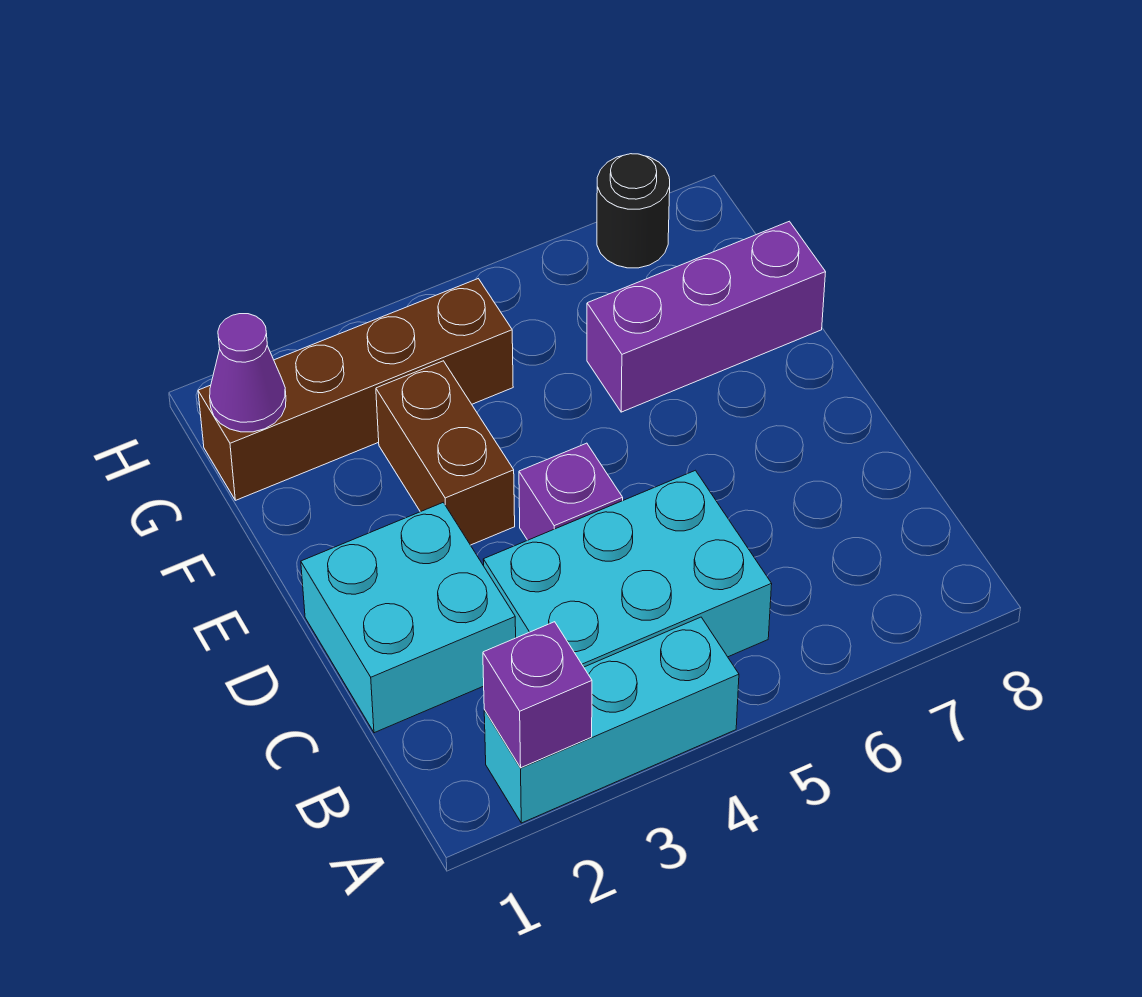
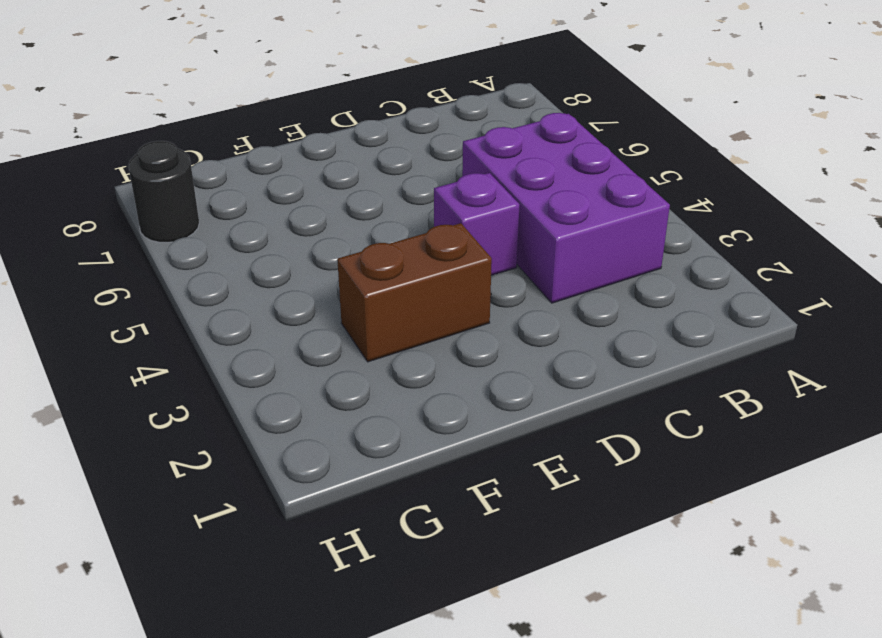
purple 2x3 brick [462,113,670,303] -> cyan 2x3 brick [483,470,772,667]
none -> cyan 1x3 brick [484,617,739,823]
none -> cyan 2x2 brick [301,503,516,733]

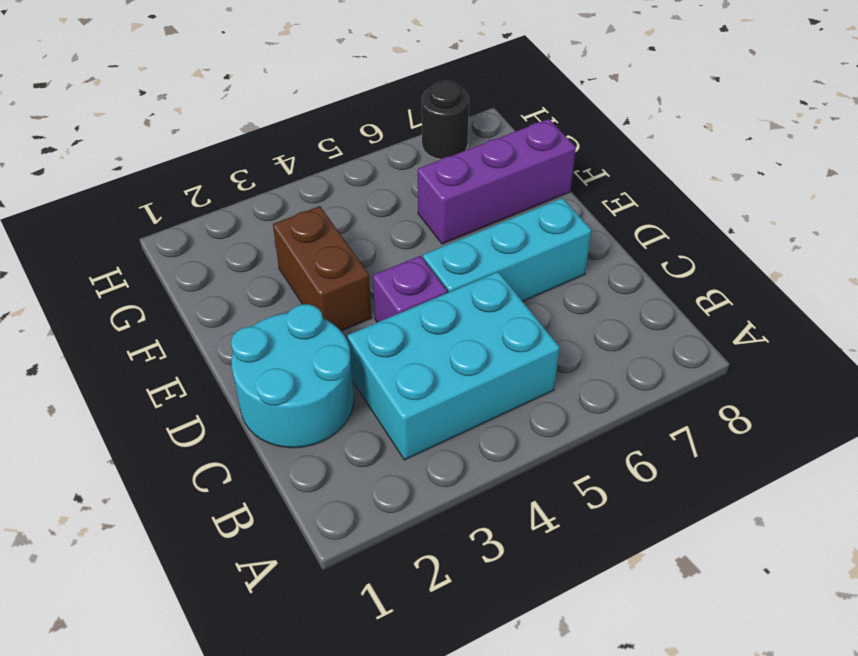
cyan 2x2 round brick [231,304,354,448] -> cyan 2x2 brick [301,503,516,733]
cyan 1x3 brick [423,198,592,301] -> cyan 1x3 brick moved to [484,617,739,823]
none -> brown 1x4 brick [198,279,513,500]
none -> purple 1x1 brick [483,622,592,768]

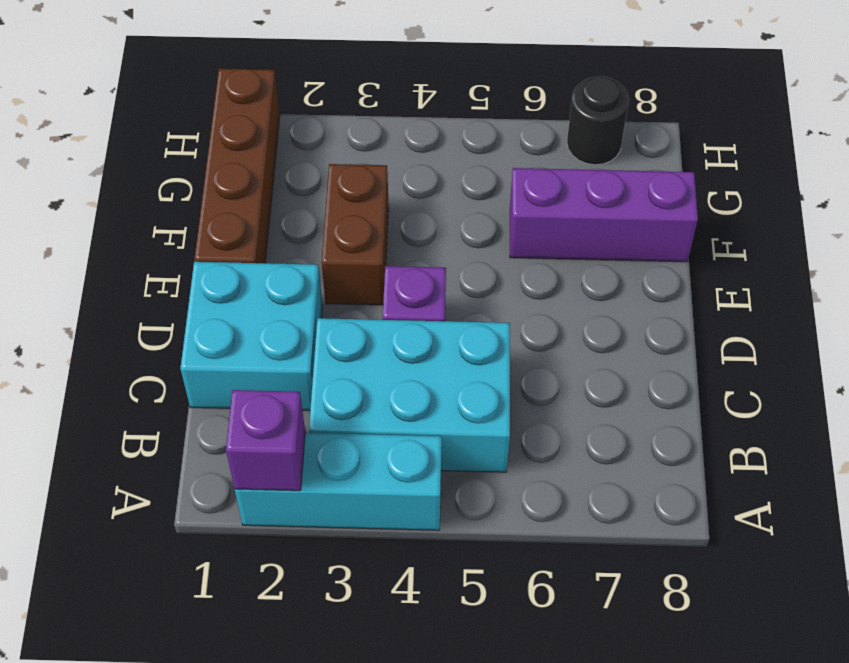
brown 1x4 brick [194,69,280,263] -> brown 1x4 brick turned to [198,279,513,500]
none -> purple 1x1 cone [210,314,286,432]

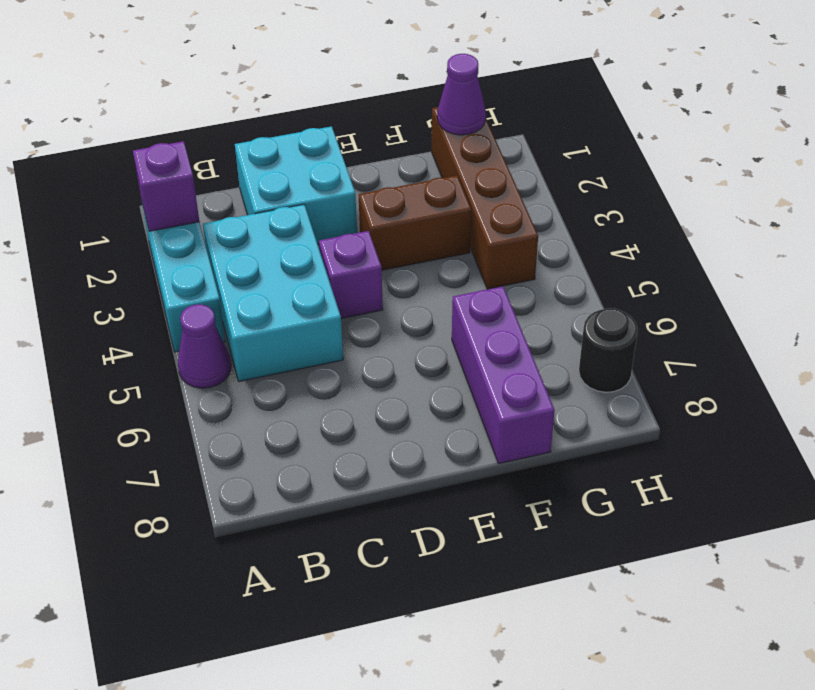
purple 1x1 cone [178,304,231,388] -> none

